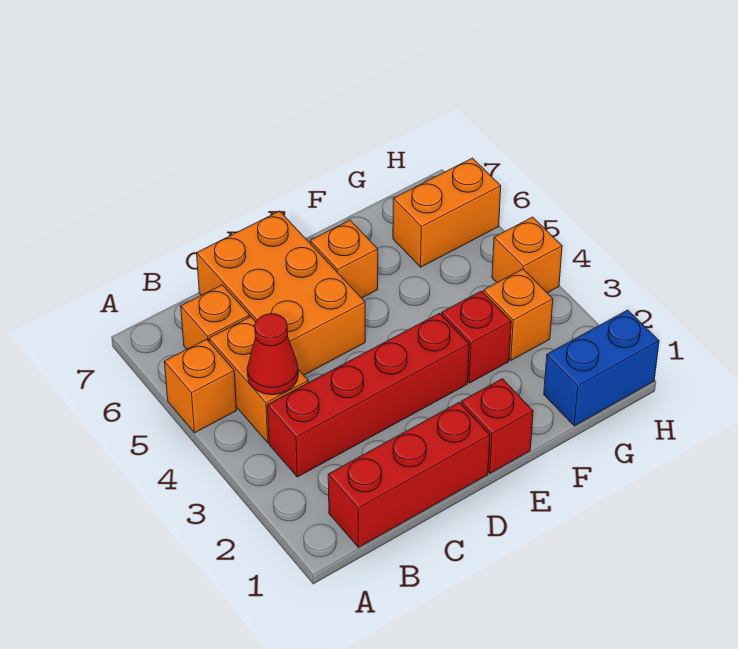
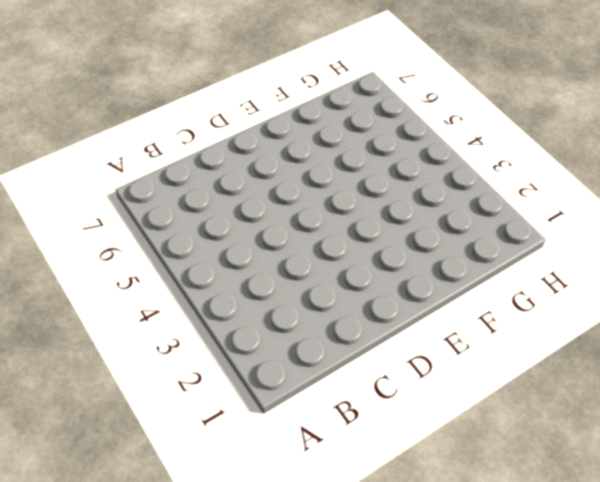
none -> orange 1x1 brick [164,339,237,433]
none -> red 1x3 brick [328,402,490,547]
none -> red 1x4 brick [267,313,469,477]

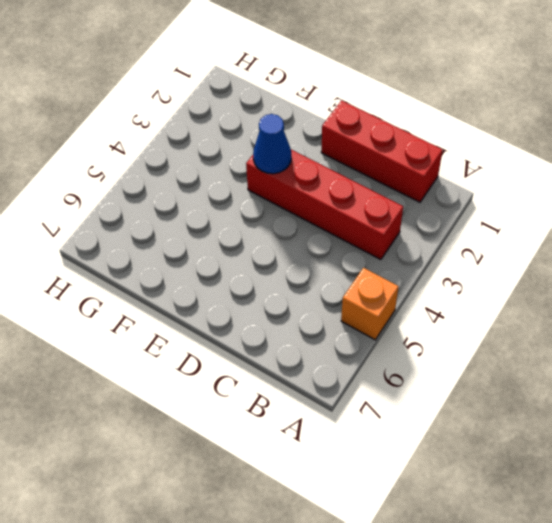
blue 1x1 cone [253,114,291,174] -> none
none -> orange 1x2 brick [209,317,308,443]
none -> orange 1x1 brick [181,285,250,349]
none -> orange 2x3 brick [197,211,365,375]

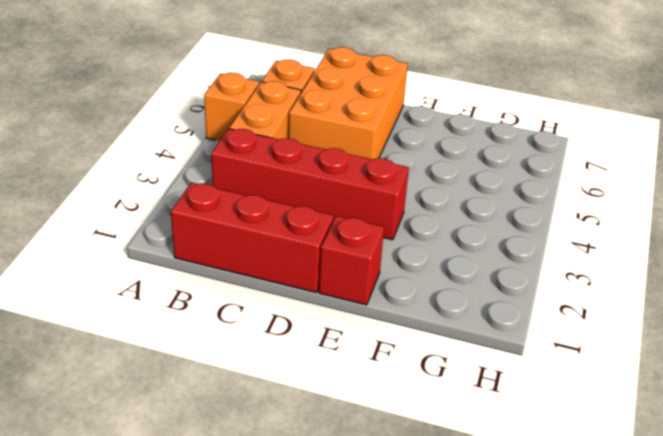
none -> orange 1x1 brick [310,220,378,298]
none -> red 1x1 brick [442,291,511,383]
none -> blue 1x2 brick [544,310,659,426]

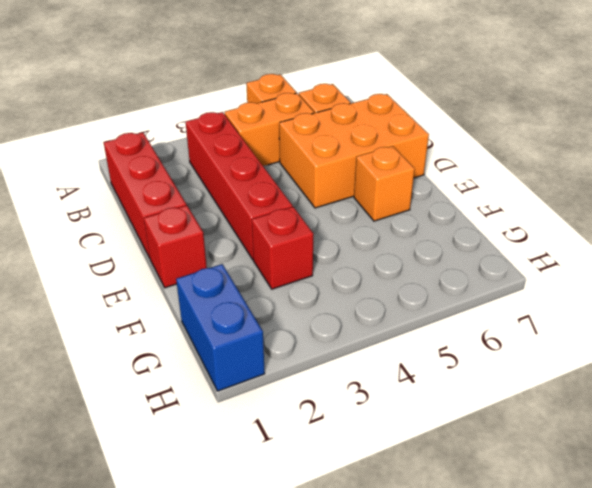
none -> orange 1x1 brick [483,269,553,360]
none -> orange 1x2 brick [393,158,501,267]
none -> orange 1x1 brick [492,217,562,293]

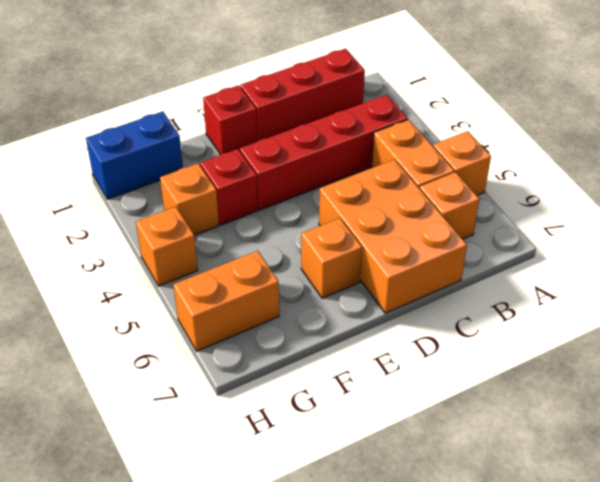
none -> red 1x1 cone [247,314,298,395]

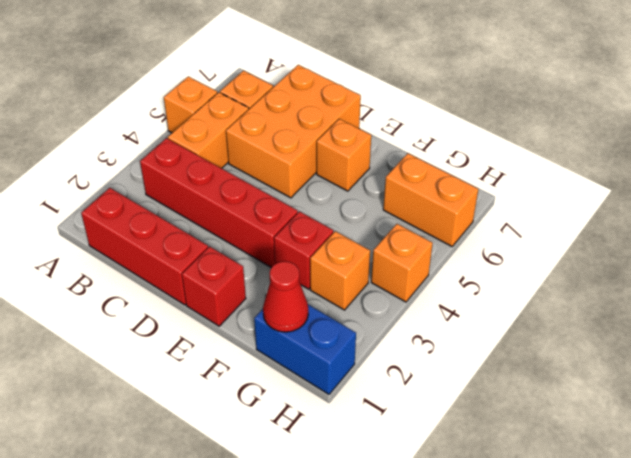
red 1x1 cone [263,261,308,332] -> red 1x1 cone moved to [247,314,298,395]

